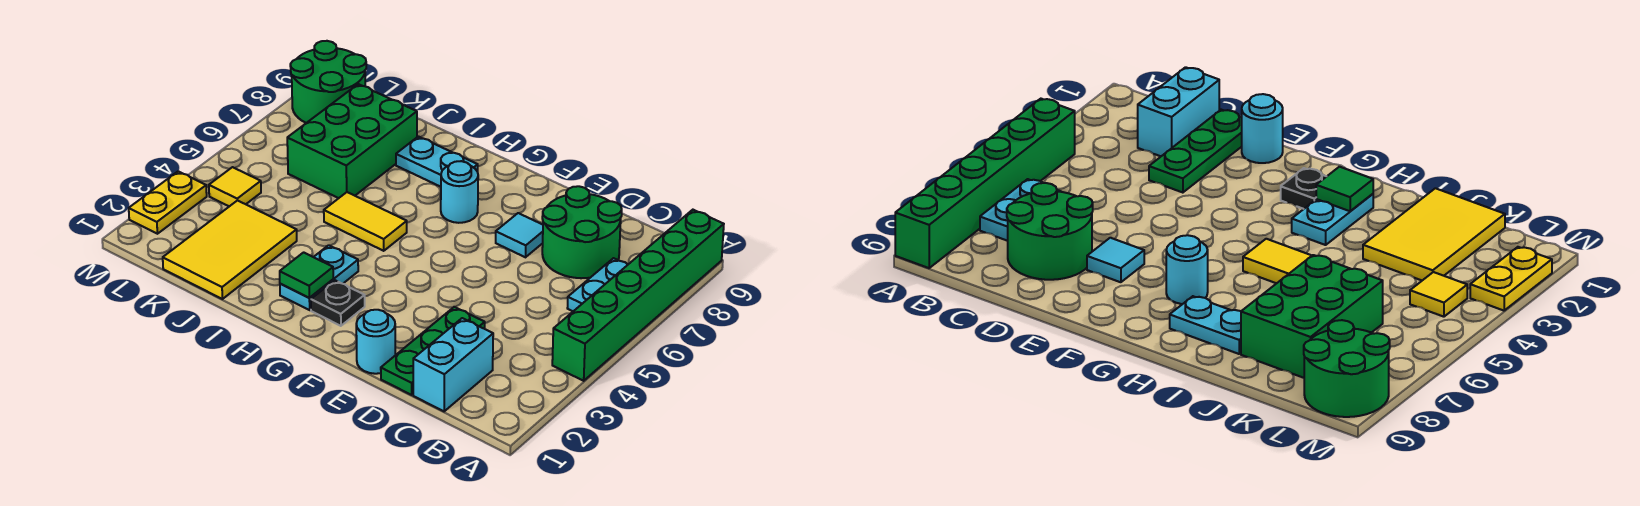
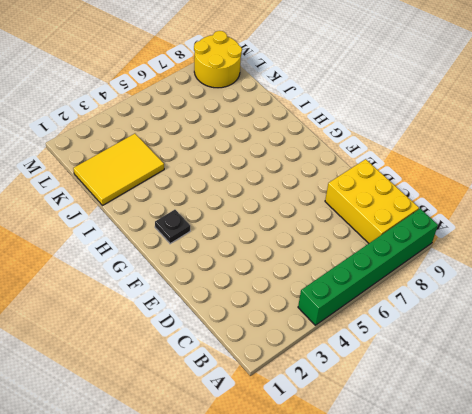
yellow 2x3 brick [325,159,419,243] -> green 2x2 round brick [542,186,622,278]
yellow 2x2 round brick [194,31,242,88] -> green 2x2 round brick [290,41,366,123]
none -> cyan 1x2 plate [567,258,628,311]
none -> cyan 1x2 brick [413,318,493,411]
none -> green 1x3 plate [381,307,485,395]

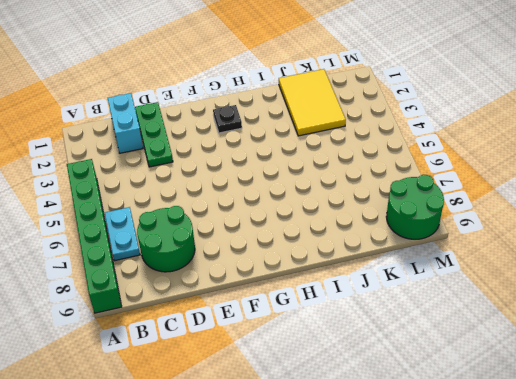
none -> cyan 1x1 round brick [356,310,395,374]
none -> cyan 1x1 tile [496,213,543,257]
none -> cyan 1x1 round brick [441,161,478,223]

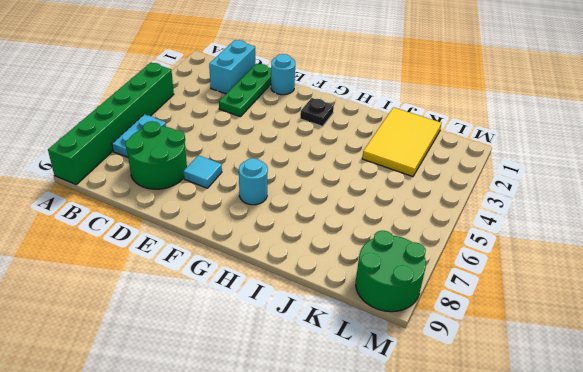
none -> cyan 1x2 plate [280,245,358,310]
none -> yellow 1x2 tile [324,192,407,251]
none -> cyan 1x2 plate [396,137,478,187]

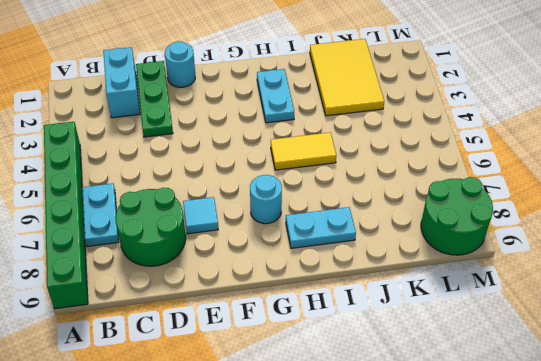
none -> black 1x1 plate [311,280,365,326]
none -> green 2x3 brick [287,84,417,198]
none -> yellow 1x1 tile [209,167,261,206]

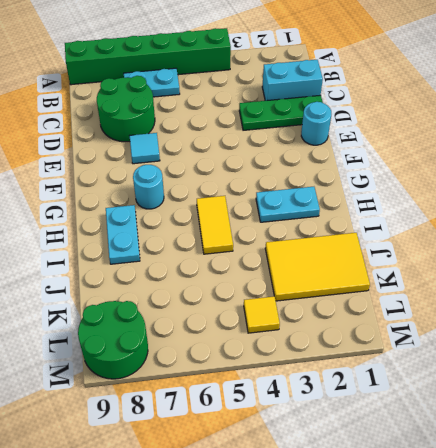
none -> black 1x1 plate [311,280,365,326]
none -> green 2x3 brick [287,84,417,198]
none -> yellow 1x2 plate [129,171,207,234]

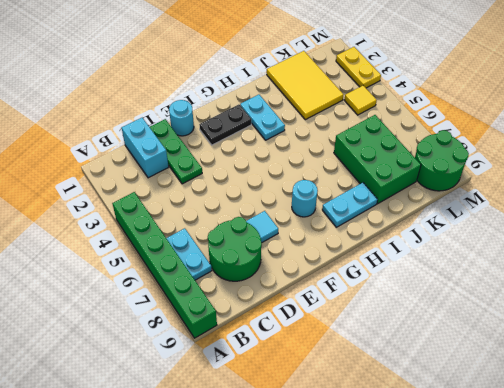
black 1x2 plate [199,105,251,145] -> black 1x1 plate [311,280,365,326]
none -> yellow 1x2 tile [324,192,407,251]
none -> green 1x1 tile [280,252,333,298]

